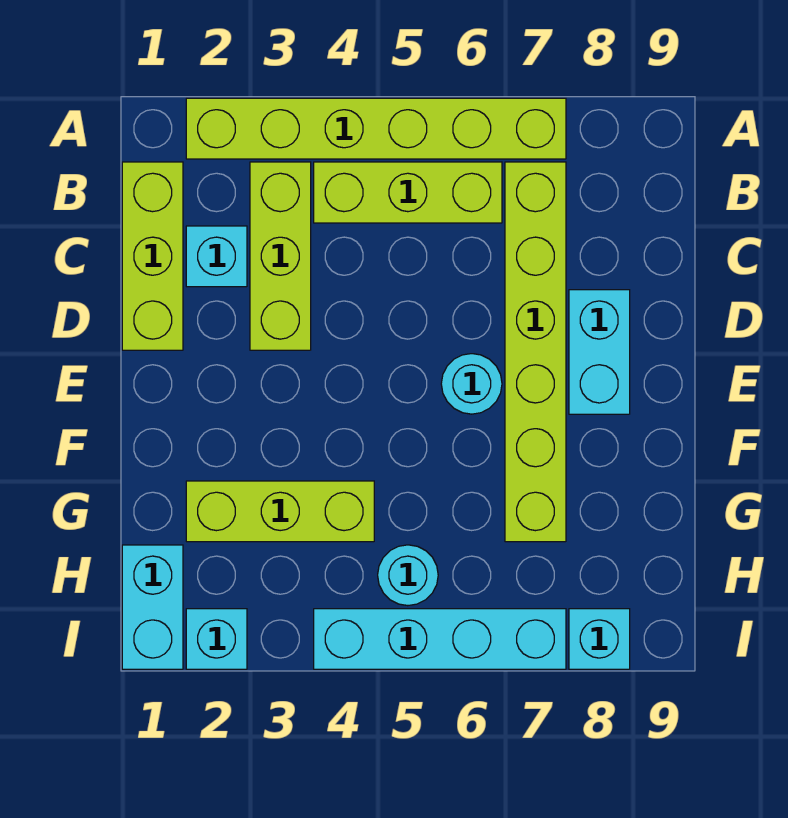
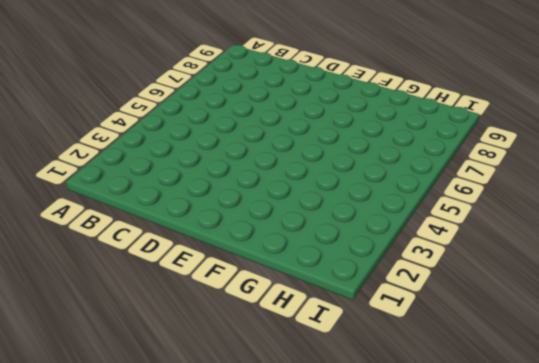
none -> lime 1x6 brick [186,98,566,159]
none -> lime 1x3 brick [122,162,183,350]
none -> lime 1x3 brick [250,162,311,350]

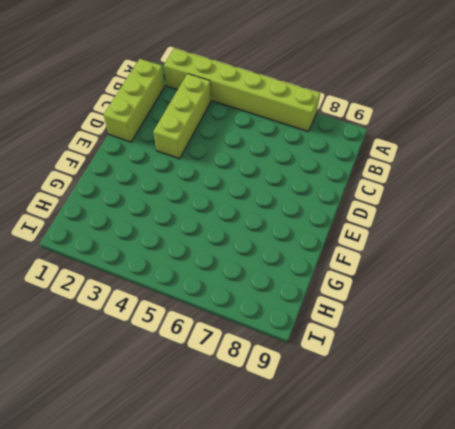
none -> lime 1x3 brick [314,162,502,223]
none -> lime 1x6 brick [505,162,566,542]
none -> cyan 1x1 brick [186,226,247,287]

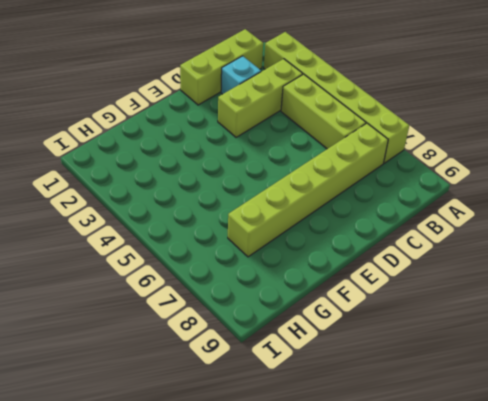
none -> cyan 1x2 brick [569,290,630,414]
none -> cyan 1x1 round brick [441,354,502,414]
none -> lime 1x3 brick [186,481,374,542]

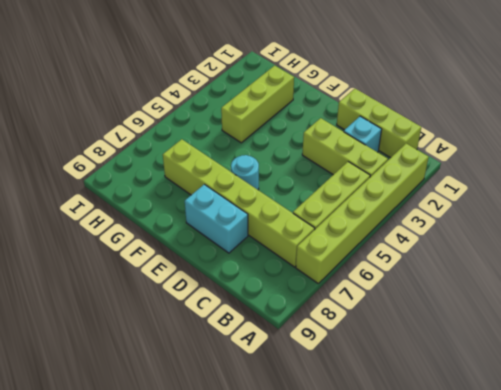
none -> cyan 1x2 brick [122,545,183,669]
none -> cyan 1x1 round brick [378,545,438,606]
none -> cyan 1x1 brick [186,609,247,669]

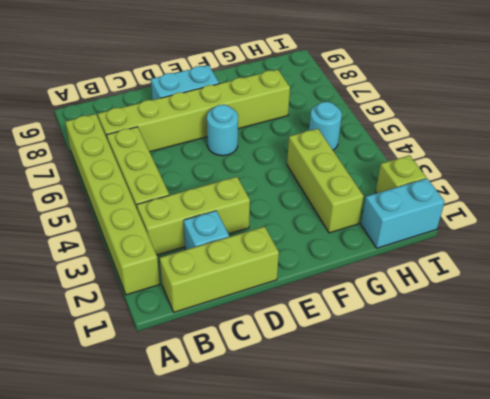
lime 1x1 brick [376,155,426,193] -> cyan 1x1 brick [186,609,247,669]
none -> cyan 1x4 brick [314,609,566,669]
none -> cyan 1x1 brick [569,609,630,669]

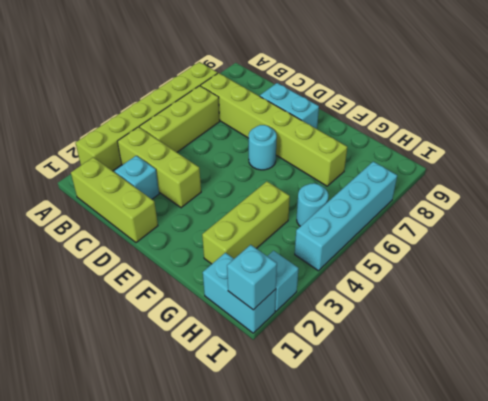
cyan 1x1 brick [227,245,277,310] -> cyan 1x1 brick moved to [569,609,630,669]

